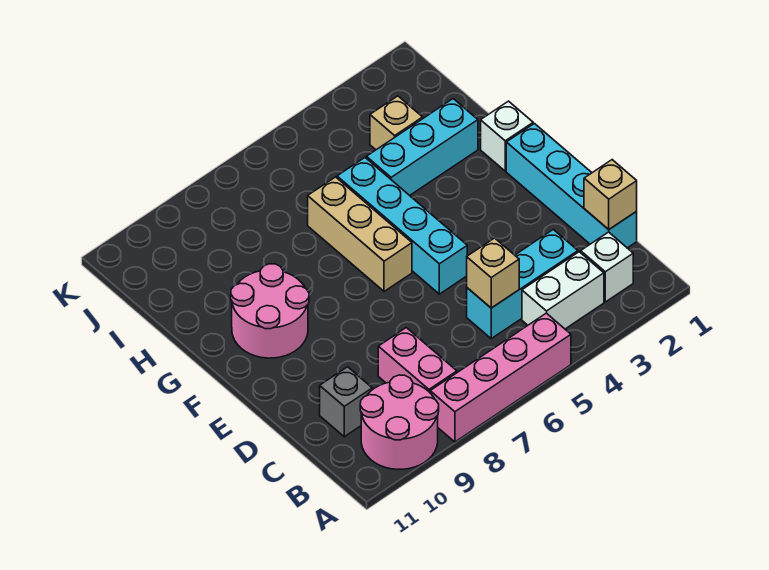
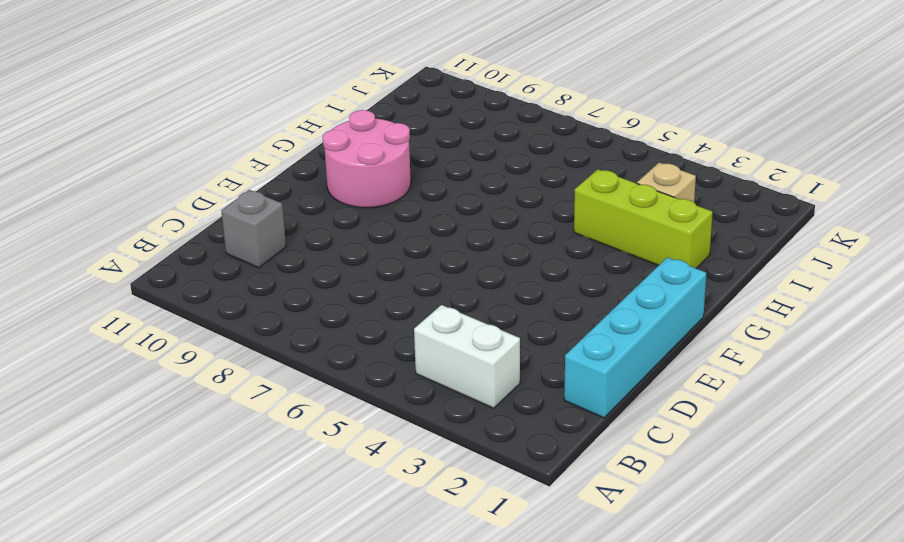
lime 1x3 brick [574,169,713,268] -> cyan 1x3 brick [366,99,478,195]
none -> pink 1x4 brick [430,313,571,442]
none -> pink 2x2 round brick [360,375,439,469]
none -> white 1x1 brick [581,232,633,302]

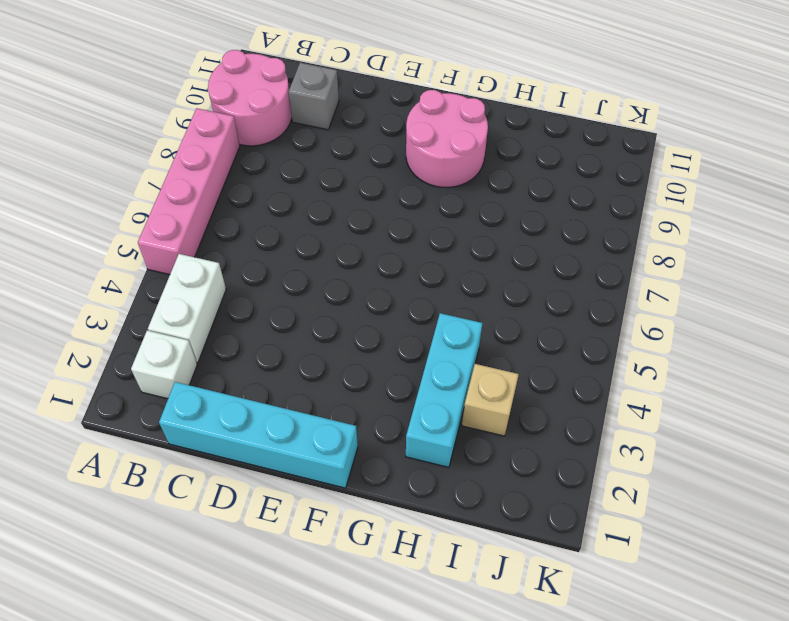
none -> pink 1x2 brick [378,328,457,392]
none -> cyan 1x3 brick [467,230,578,338]
none -> cyan 1x4 brick [337,158,467,294]

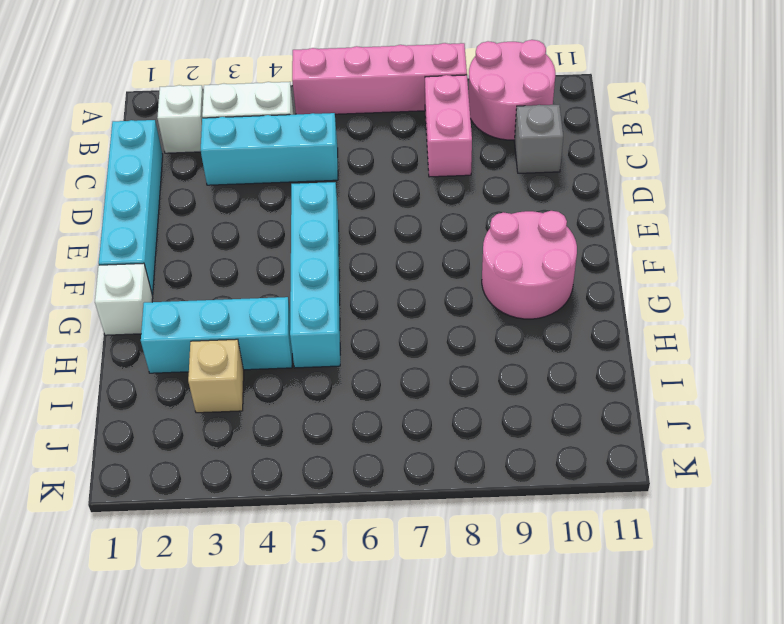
none -> tan 1x3 brick [308,177,412,291]
none -> tan 1x1 brick [584,160,637,229]
none -> tan 1x1 brick [467,238,519,308]

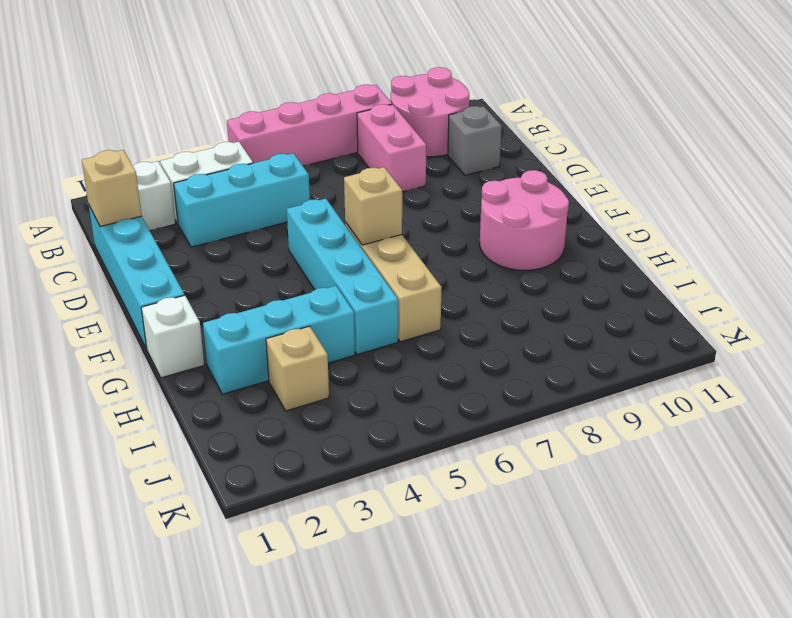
tan 1x1 brick [344,167,402,245] -> tan 1x1 brick moved to [467,238,519,308]

